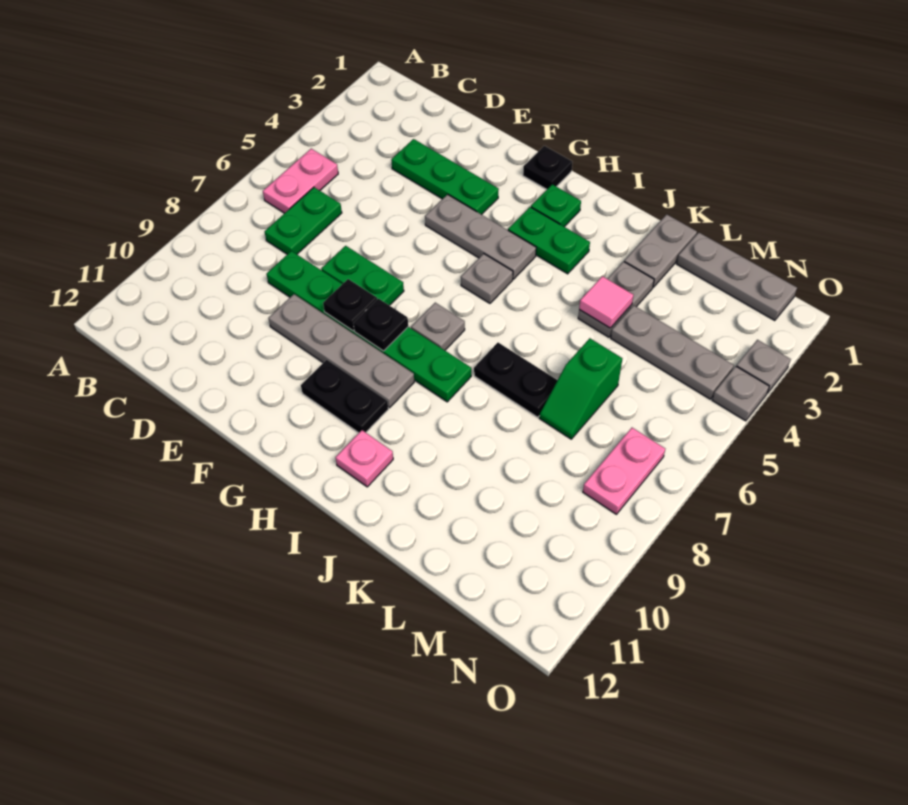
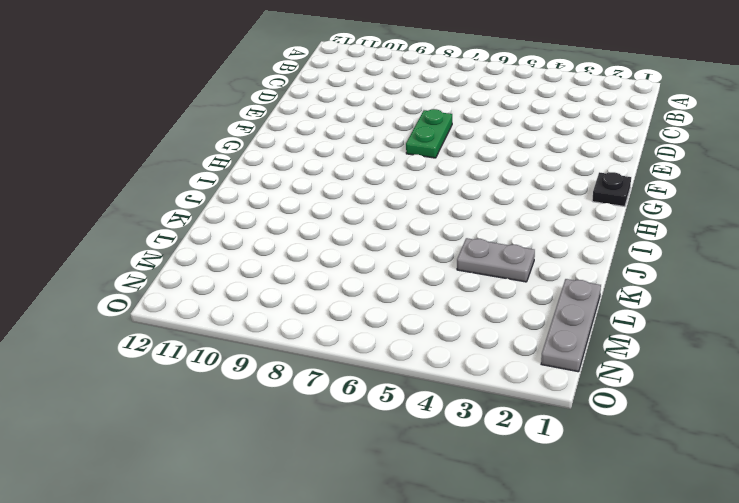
none -> pink 1x2 plate [263,149,338,213]
none -> green 1x2 plate [265,187,342,254]
none -> green 1x3 plate [391,139,499,215]

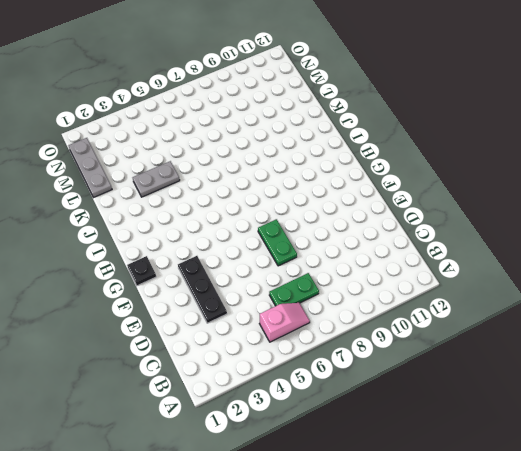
pink 1x2 slope [259,303,310,342] -> pink 1x2 plate [263,149,338,213]
black 1x3 plate [178,256,227,323] -> green 1x3 plate [391,139,499,215]
none -> green 1x6 plate [267,251,471,402]
none -> grey 1x4 plate [269,294,414,408]
none -> grey 1x3 plate [425,194,536,279]

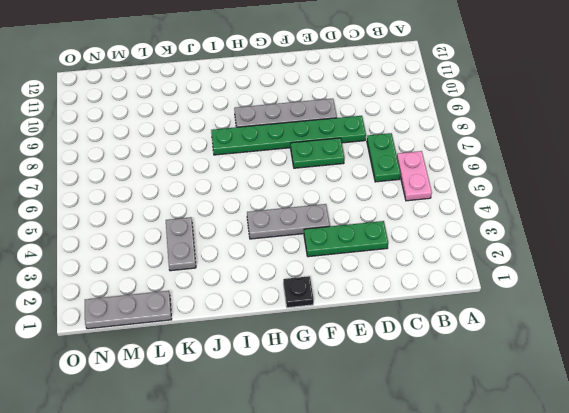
none -> black 1x2 plate [301,360,388,433]
none -> green 1x1 plate [531,184,581,227]
none -> green 1x2 plate [508,207,590,274]

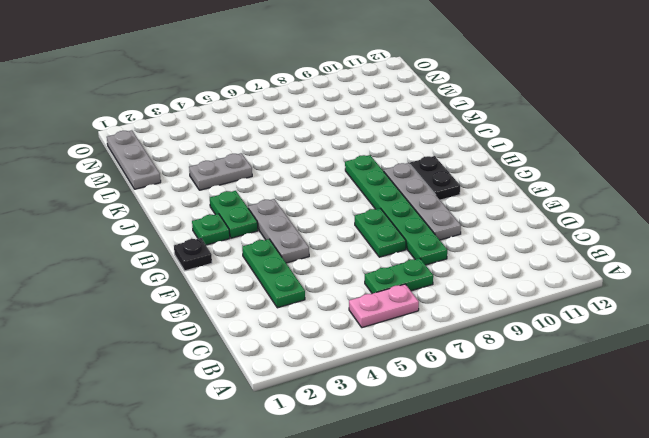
none -> grey 1x1 plate [461,254,513,303]
none -> grey 1x1 plate [411,303,465,350]
none -> pink 1x1 plate [335,430,393,487]

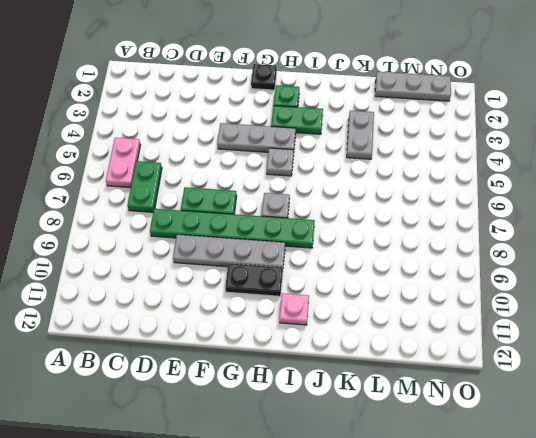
none -> green 1x3 plate [391,139,499,215]
none -> black 1x2 plate [474,343,557,417]
none -> grey 1x2 plate [624,214,697,287]

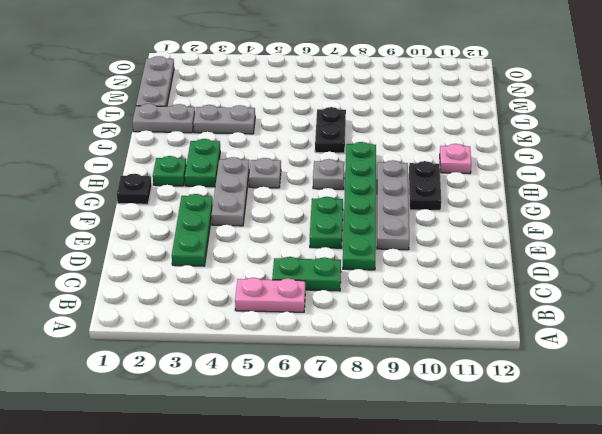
none -> grey 1x3 plate [611,305,734,399]
none -> green 1x2 slope [539,338,622,439]
none -> pink 1x2 plate [583,428,665,514]

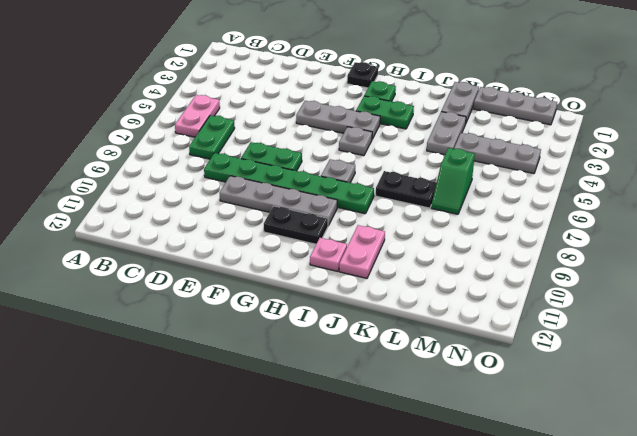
pink 1x2 plate [339,225,385,278] -> pink 1x2 plate moved to [583,428,665,514]
none -> green 1x3 plate [391,139,499,215]
none -> grey 1x1 plate [736,340,791,393]
none -> grey 1x1 plate [712,366,769,421]

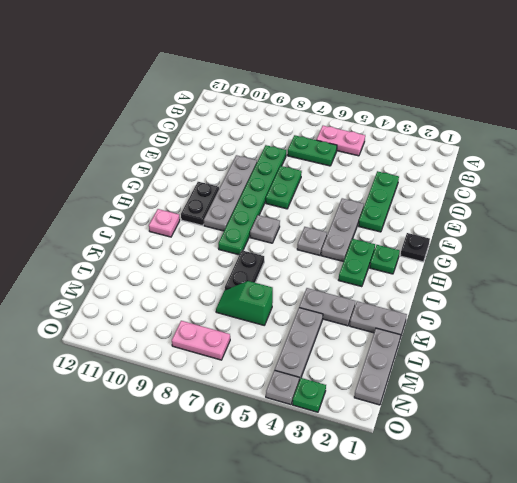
green 1x1 plate [292,378,326,412] -> grey 1x1 plate [736,340,791,393]
none -> black 1x1 plate [323,279,377,331]
none -> black 1x1 plate [353,298,408,351]
none -> pink 1x1 tile [579,276,633,328]

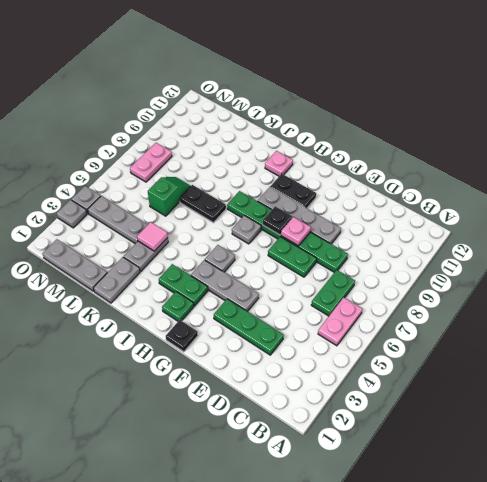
pink 1x1 plate [281,217,311,246] -> black 1x1 plate [323,279,377,331]

